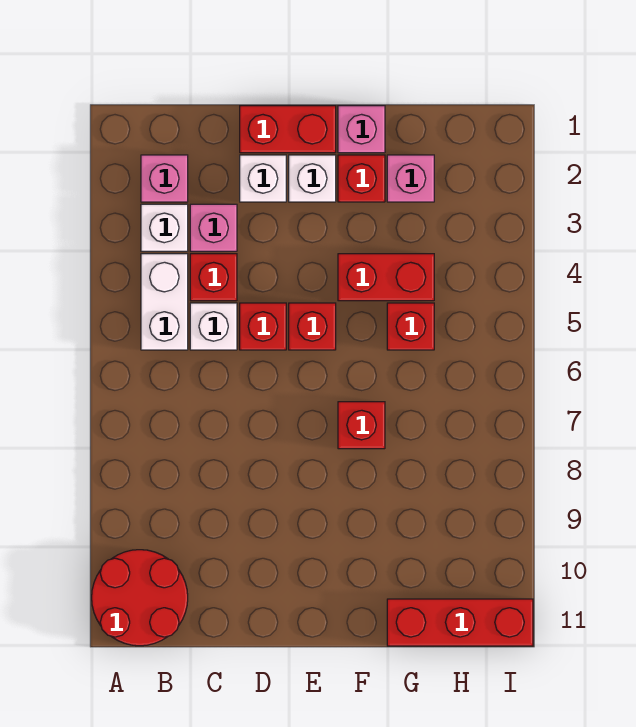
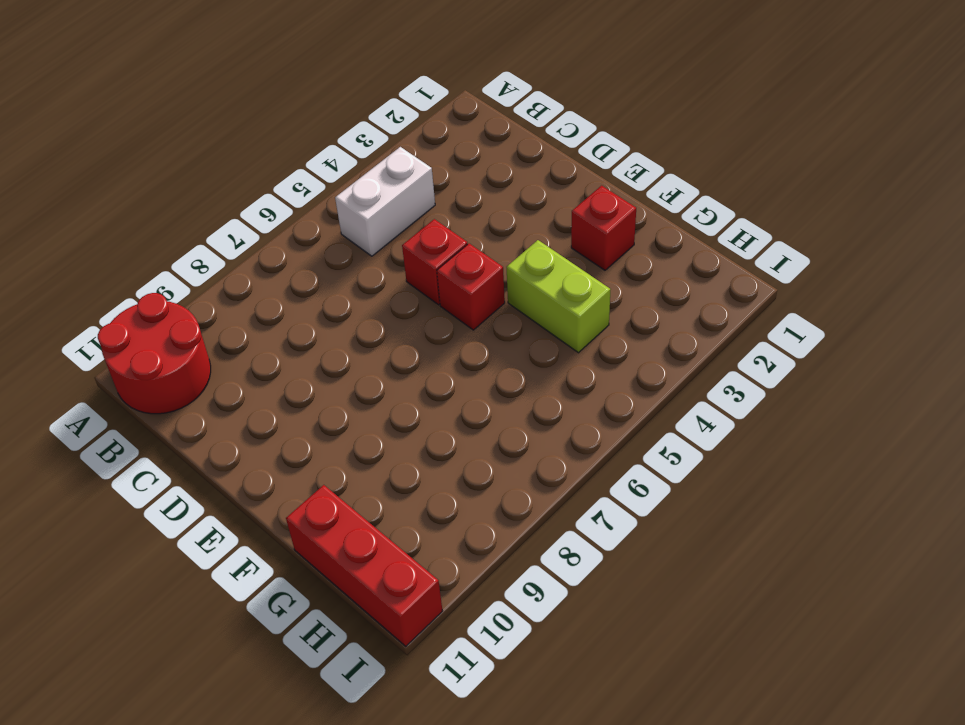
lime 1x2 brick [507,240,611,353] -> red 1x2 brick [338,254,434,301]
none -> pink 1x1 brick [141,155,188,202]
none -> white 1x1 brick [141,204,188,251]
none -> pink 1x1 brick [190,204,237,251]

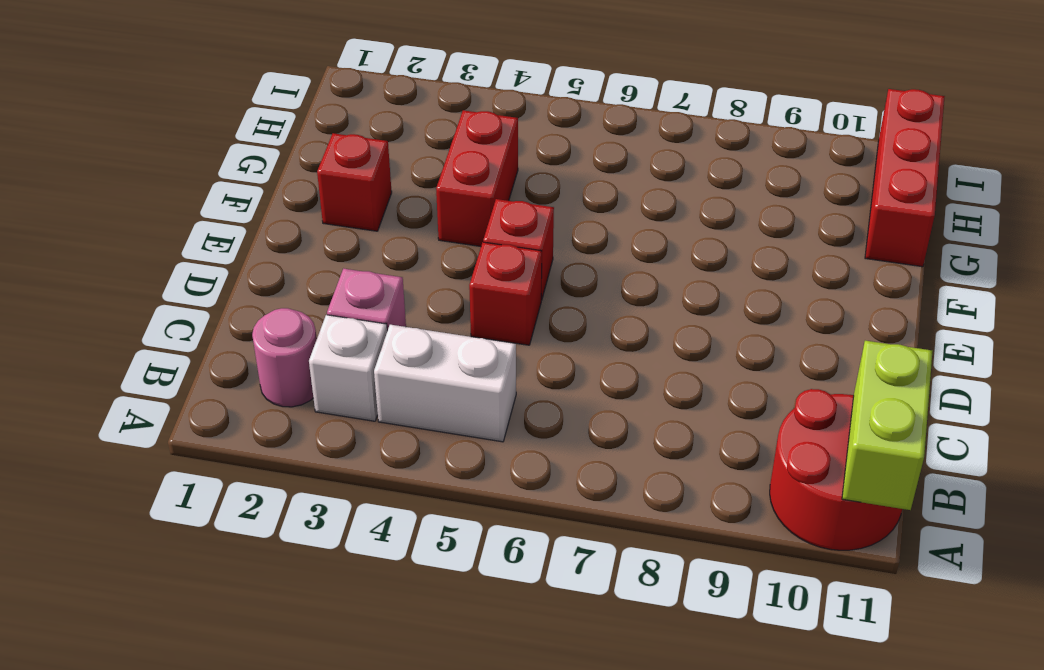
lime 1x2 brick [842,341,932,510] -> none
pink 1x1 round brick [252,308,317,407] -> pink 1x1 brick [141,155,188,202]
none -> red 1x1 brick [190,254,237,301]
none -> white 1x1 brick [190,303,237,350]
none -> red 1x2 brick [240,106,336,153]

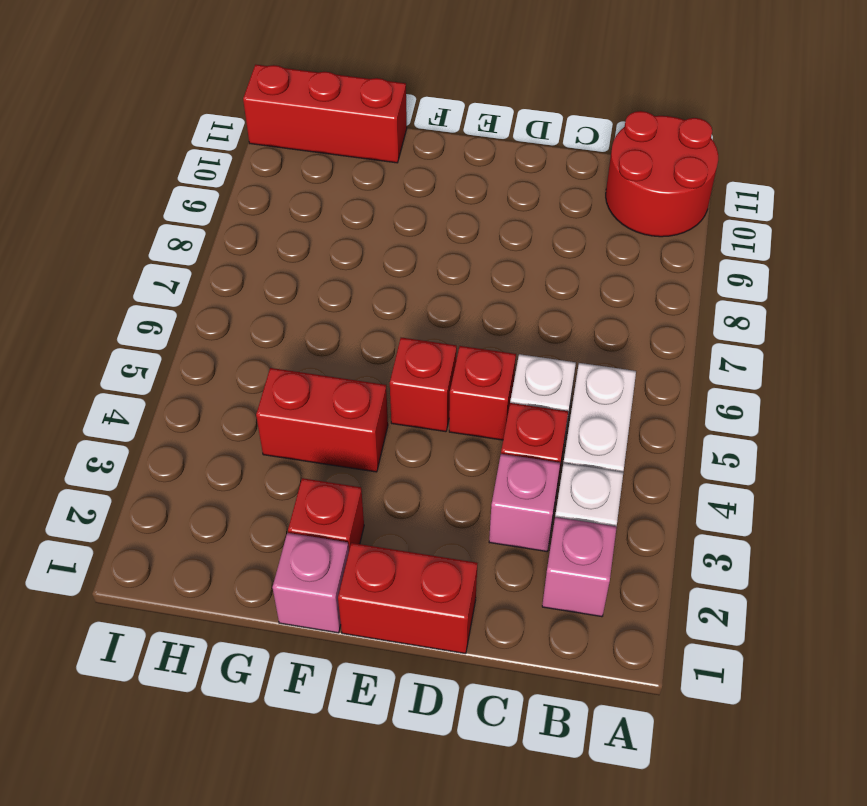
none -> white 1x1 brick [240,155,286,202]
none -> white 1x1 brick [289,155,336,202]
none -> red 1x1 brick [338,402,385,449]

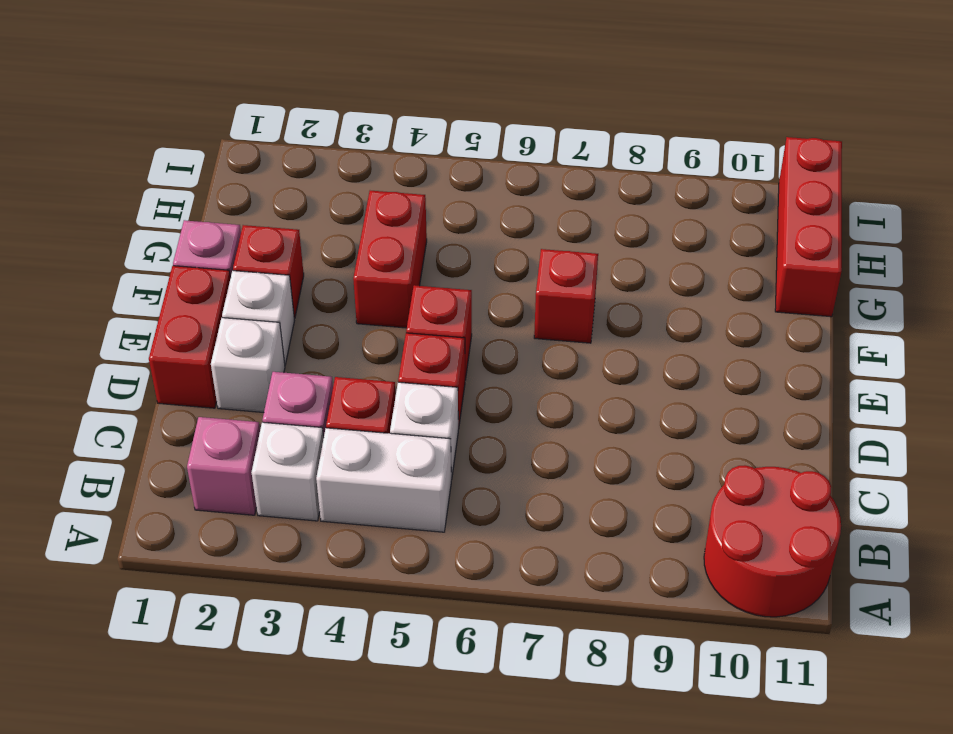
none -> pink 1x1 brick [387,155,434,202]
none -> red 1x1 brick [387,303,434,350]

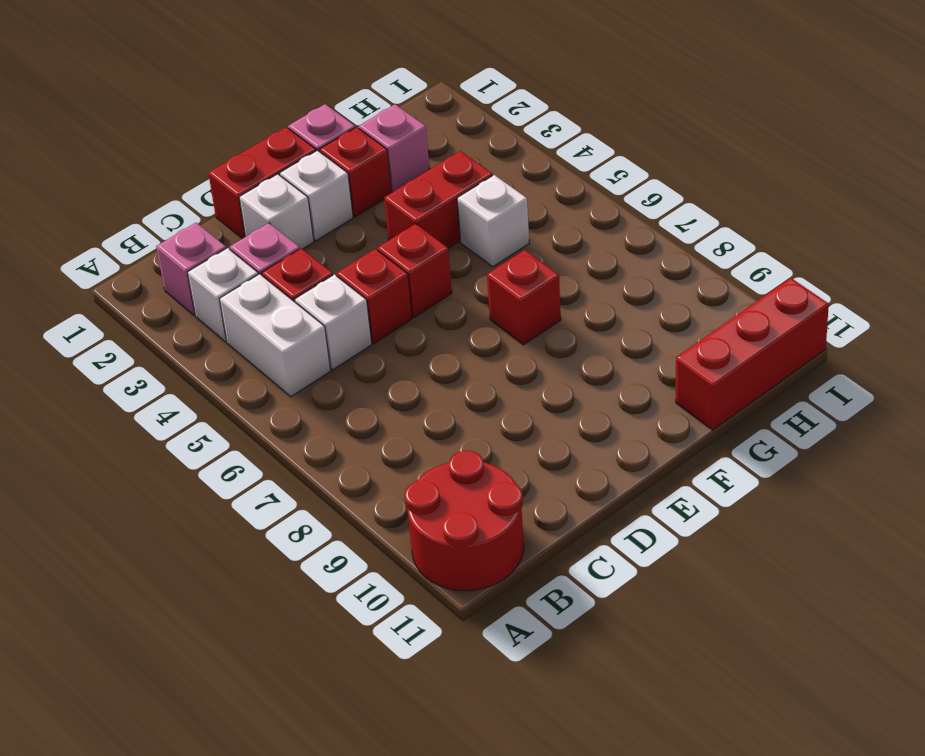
white 1x1 brick [457,175,529,267] -> red 1x1 brick [387,303,434,350]

